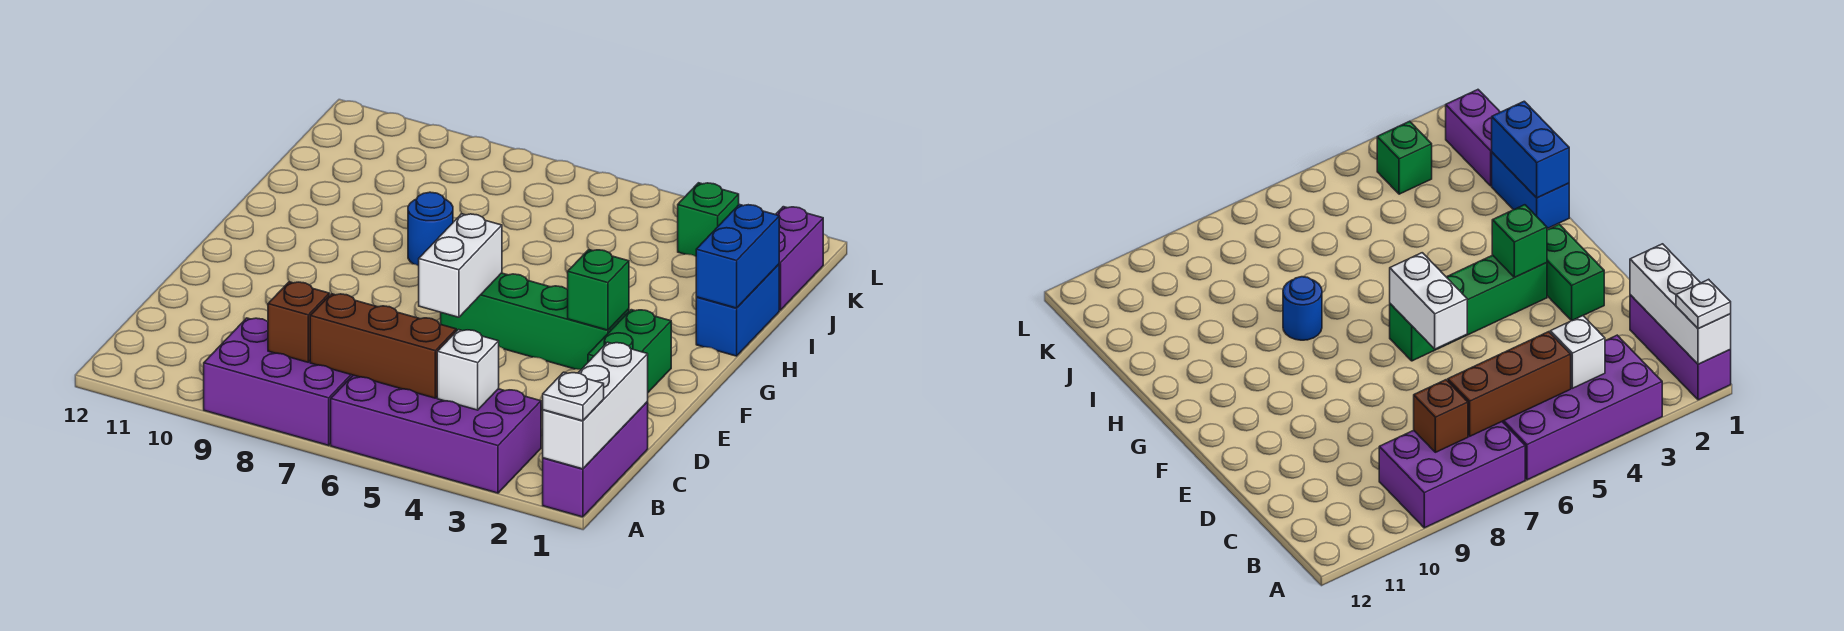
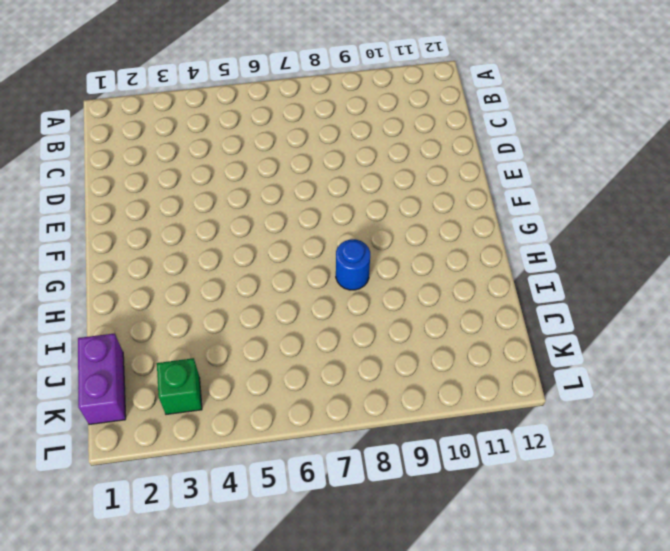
none -> purple 1x3 brick [543,402,648,517]
none -> purple 2x4 brick [331,375,541,493]
none -> purple 2x3 brick [204,318,353,445]

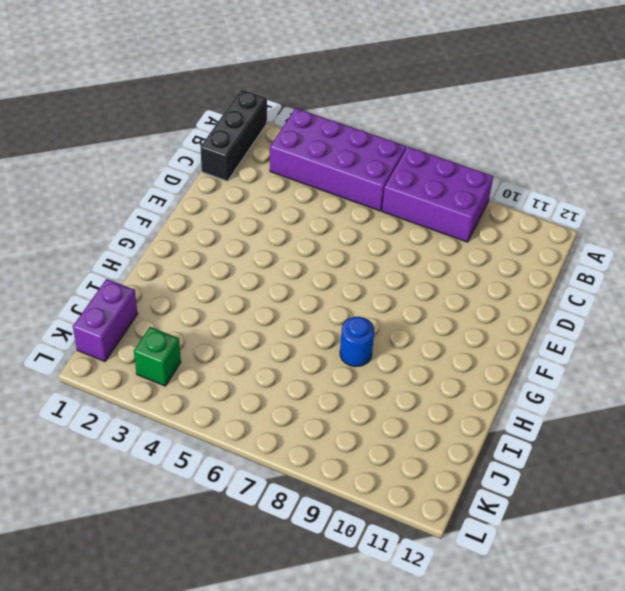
black 1x3 brick [201,89,267,181] -> purple 1x3 brick [543,402,648,517]
none -> green 1x2 brick [588,310,671,392]
none -> green 1x4 brick [441,273,629,370]
none -> blue 1x2 brick [696,264,779,356]

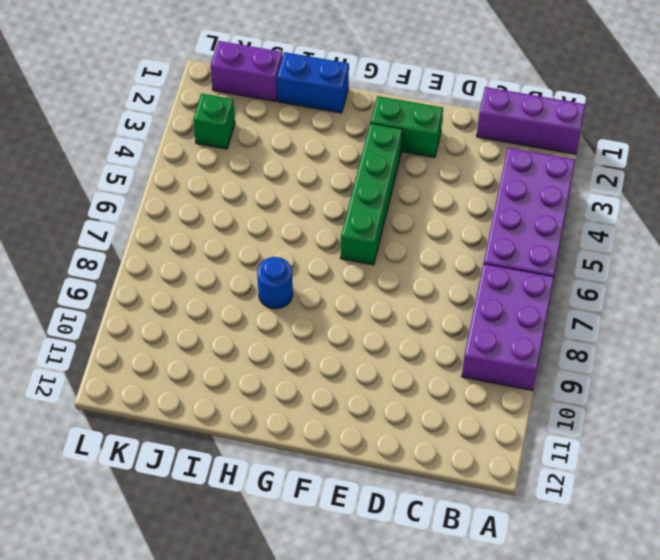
none -> white 1x3 brick [543,342,648,469]
none -> white 1x1 brick [437,330,499,410]
none -> brown 1x3 brick [310,294,456,398]

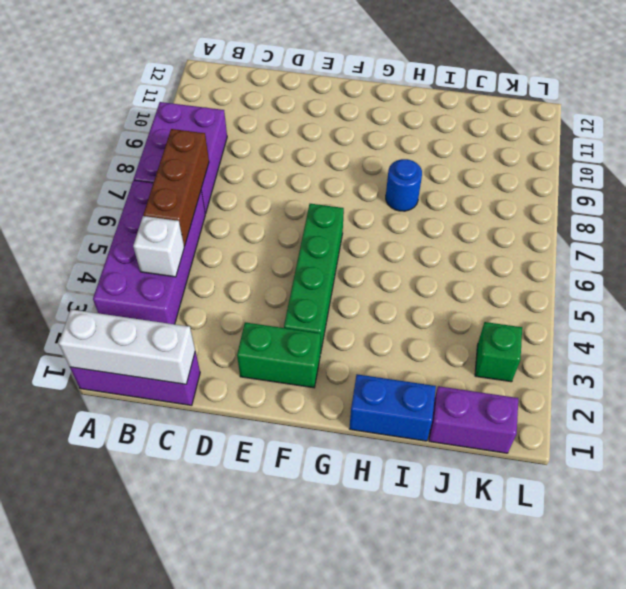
none -> brown 1x1 brick [268,282,329,362]
none -> white 1x2 brick [419,214,502,317]
none -> green 1x1 brick [568,250,629,330]

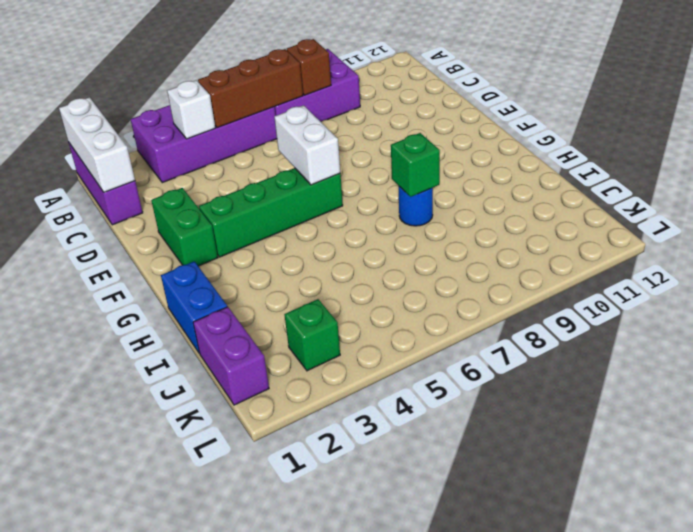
green 1x1 brick [391,133,440,197] -> green 1x1 brick moved to [568,250,629,330]
none -> blue 1x2 brick [696,204,779,308]
none -> white 1x1 plate [543,372,604,421]

